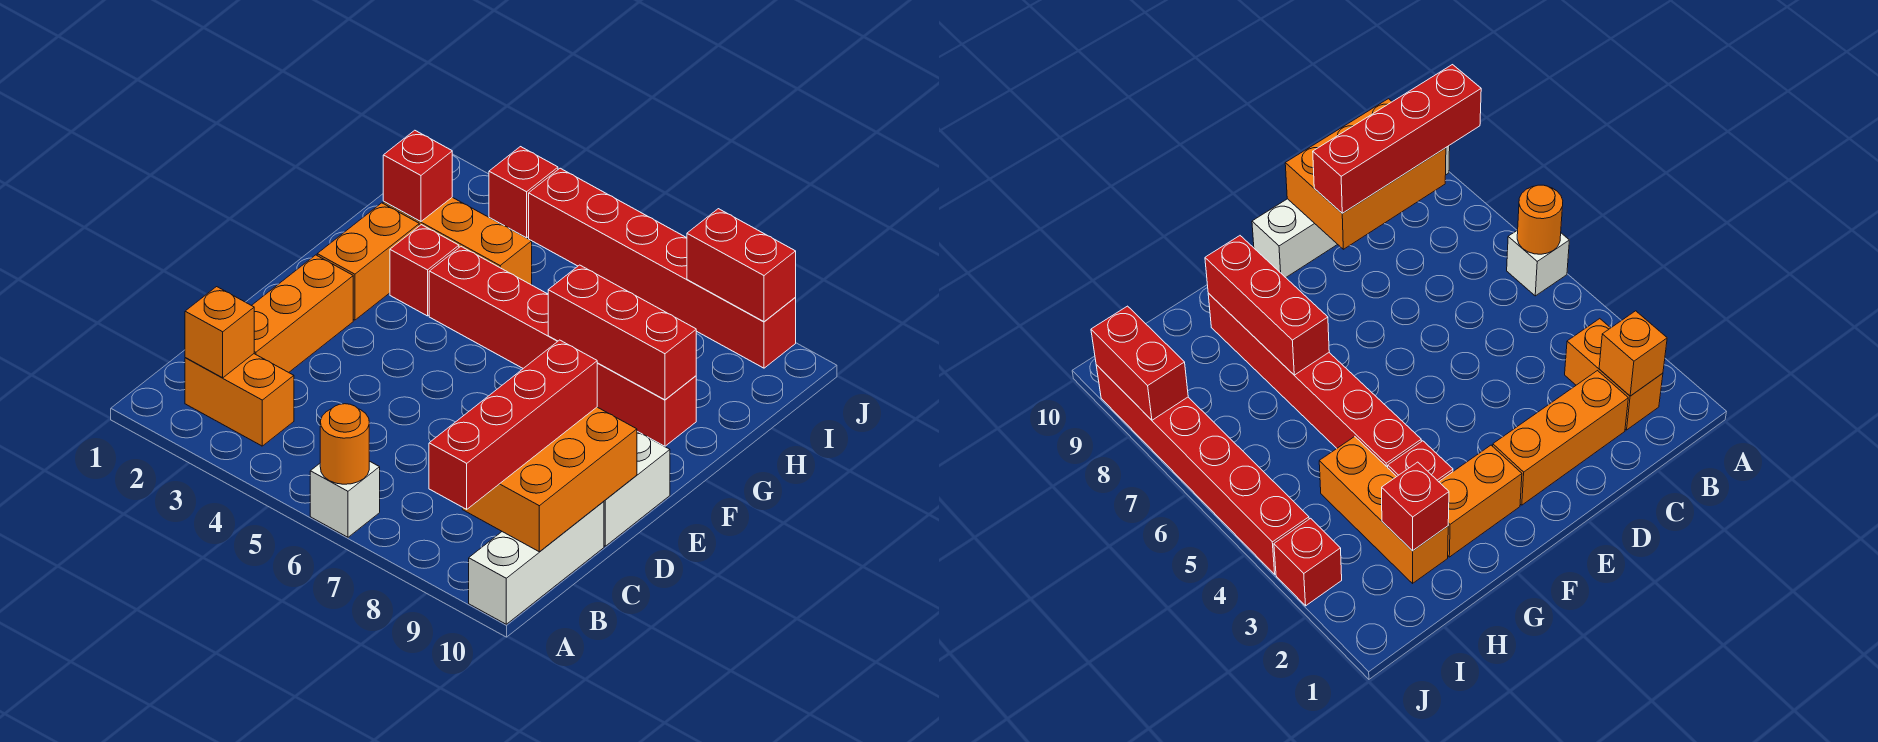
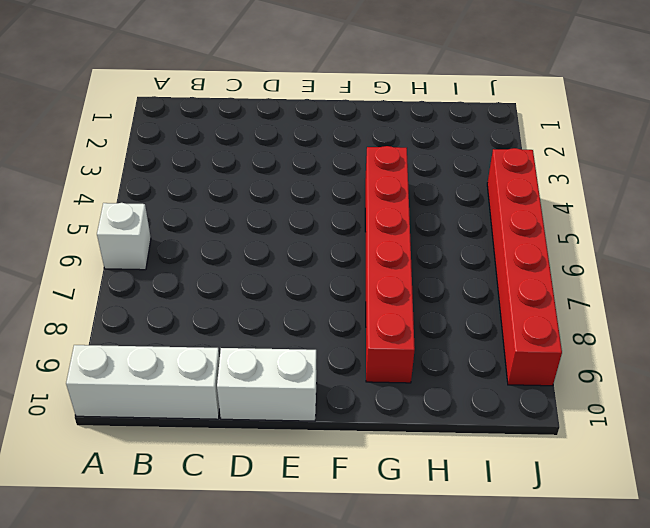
none -> orange 1x2 brick [185,354,294,446]
none -> orange 1x3 brick [252,255,353,372]
none -> orange 1x2 brick [317,203,419,320]

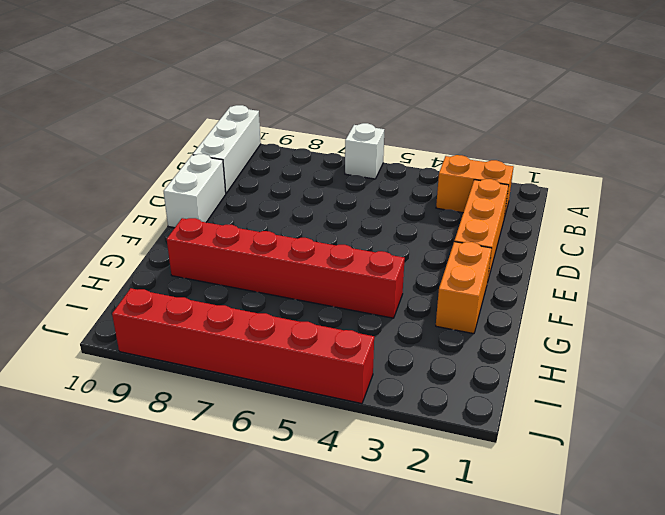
none -> red 1x1 brick [390,225,459,316]
none -> orange 1x3 brick [383,197,532,285]
none -> red 1x1 brick [489,147,558,238]

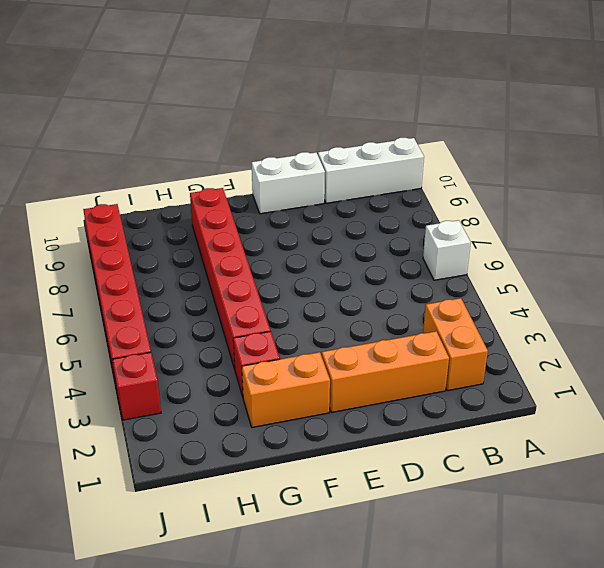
none -> orange 1x3 brick [383,197,532,285]
none -> orange 1x1 round brick [320,404,369,484]
none -> orange 1x1 brick [185,287,254,378]

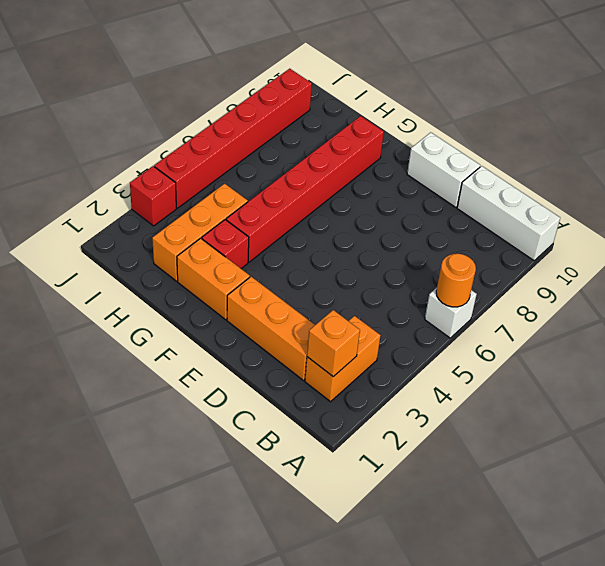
none -> orange 2x3 brick [462,407,637,552]
none -> red 1x3 brick [548,265,696,400]
none -> red 1x1 brick [383,130,452,221]

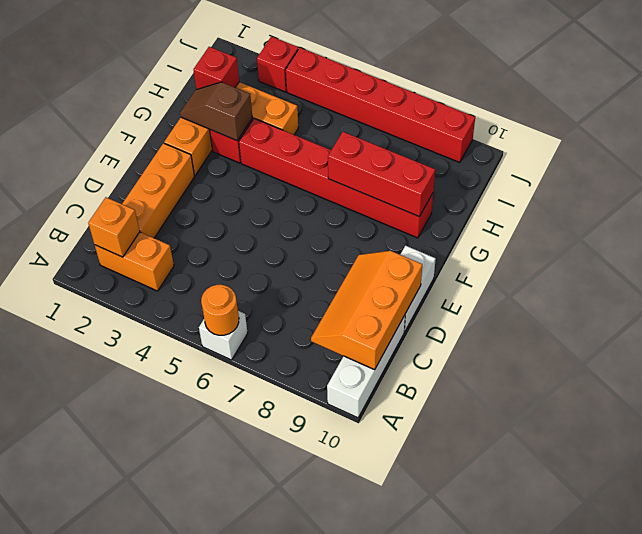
orange 2x3 slope [311,251,422,370] -> orange 2x3 brick [462,407,637,552]
brown 1x2 slope [180,82,252,141] -> none
none -> red 1x2 brick [687,209,796,322]
none -> red 1x4 brick [429,340,597,509]

